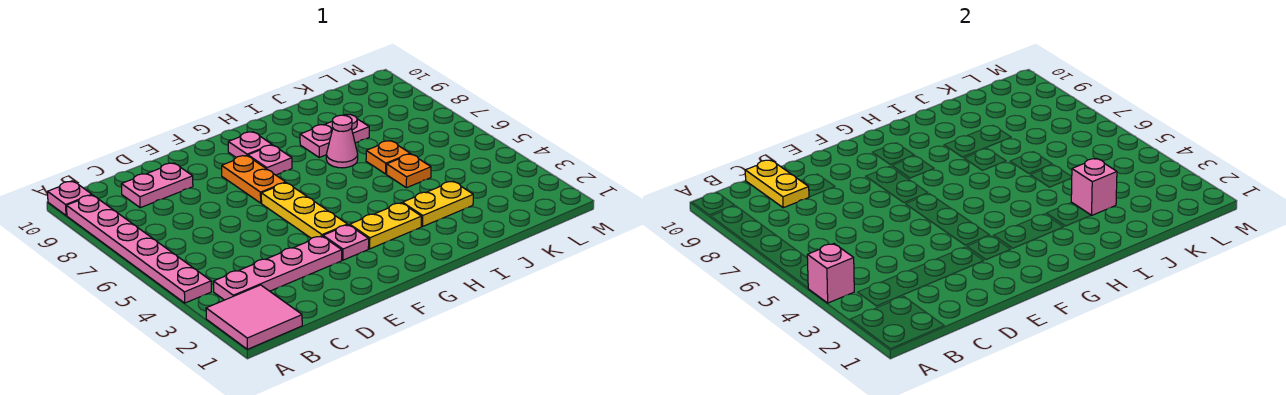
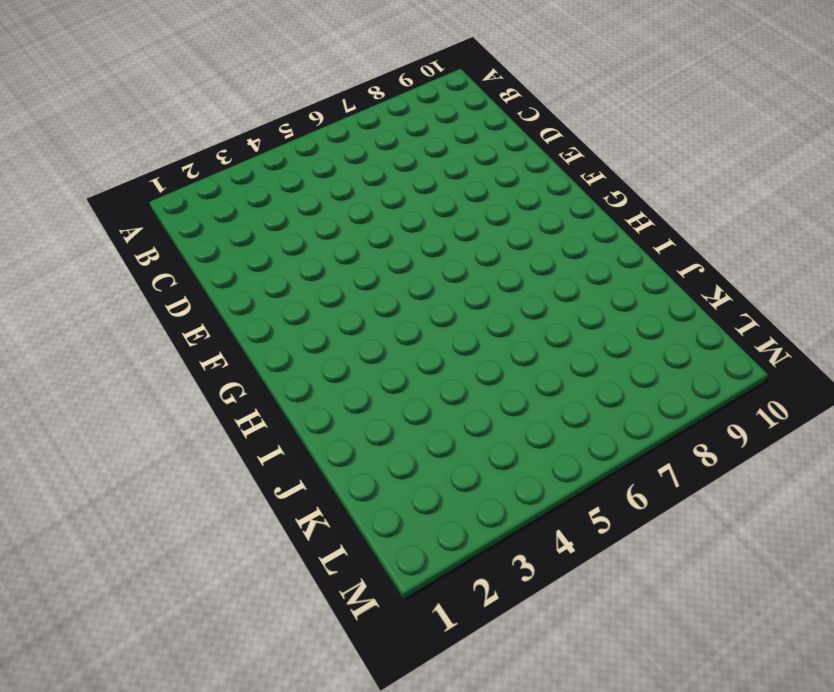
none -> pink 2x2 tile [206,285,302,349]
none -> pink 1x6 plate [67,195,211,303]
none -> pink 1x1 plate [48,181,92,215]

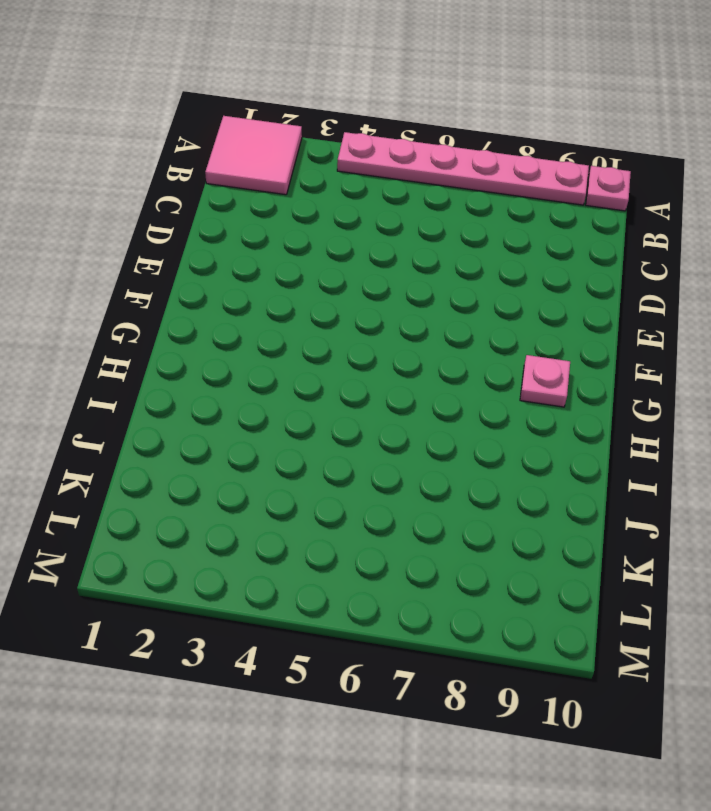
none -> pink 1x4 plate [213,236,342,300]
none -> pink 1x2 plate [121,163,193,208]
none -> pink 1x1 plate [323,225,369,260]

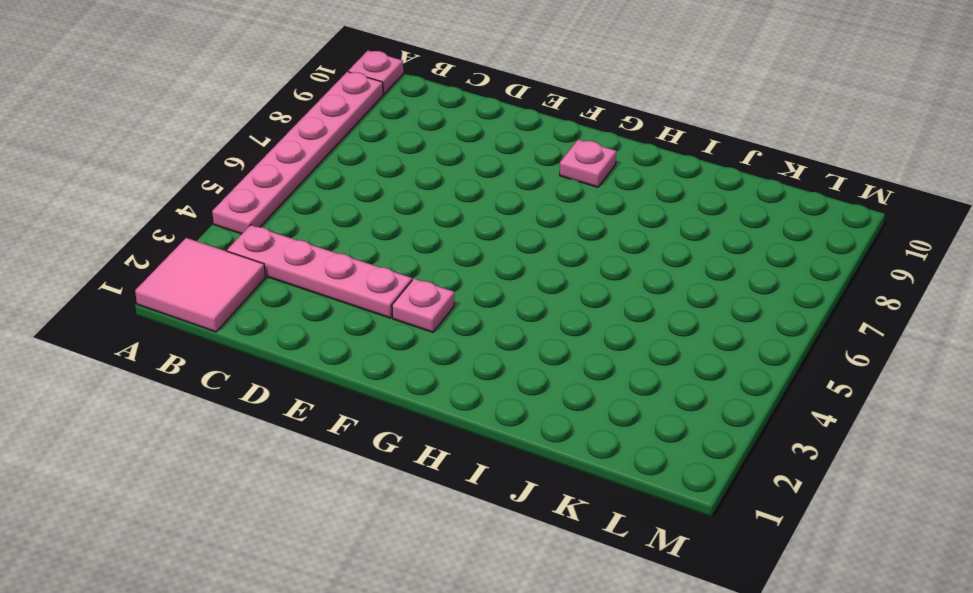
none -> pink 1x2 plate [121,163,193,208]
none -> yellow 1x3 plate [261,183,347,238]
none -> orange 1x2 plate [222,155,286,203]

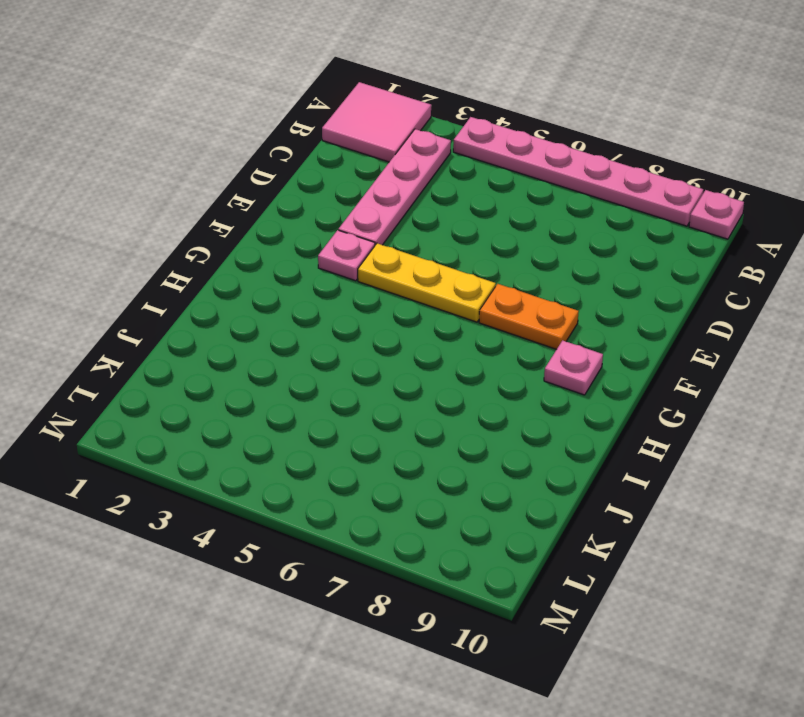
none -> pink 1x2 plate [121,163,193,208]
none -> yellow 1x2 plate [350,203,421,249]
none -> pink 1x1 plate [248,145,292,175]

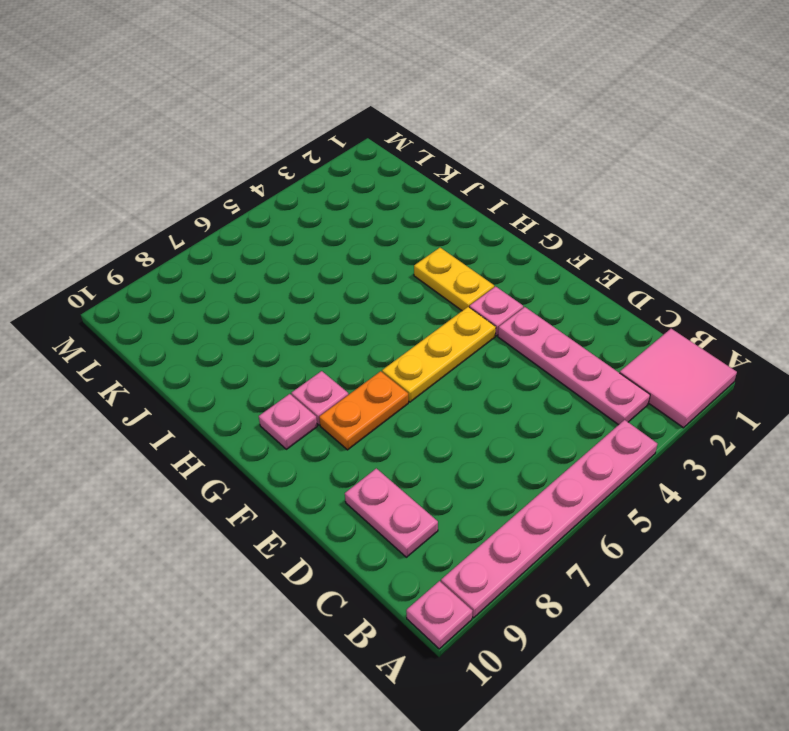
none -> yellow 1x2 plate [403,181,473,226]
none -> pink 1x1 cone [326,115,358,168]
none -> pink 1x2 plate [300,114,369,157]

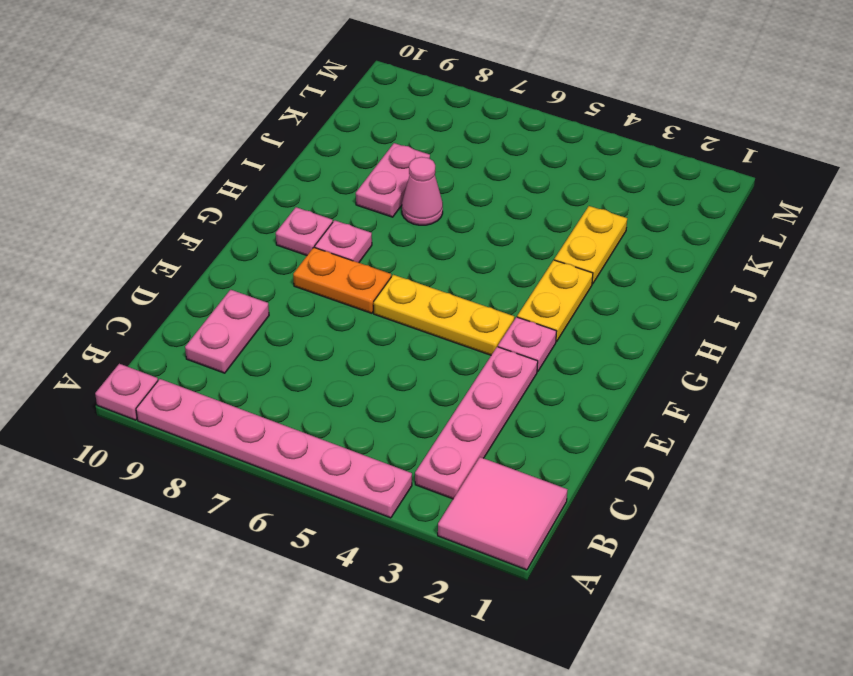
none -> orange 1x1 plate [387,154,431,188]
none -> orange 1x1 plate [366,141,410,174]
none -> pink 1x1 brick [807,244,854,303]

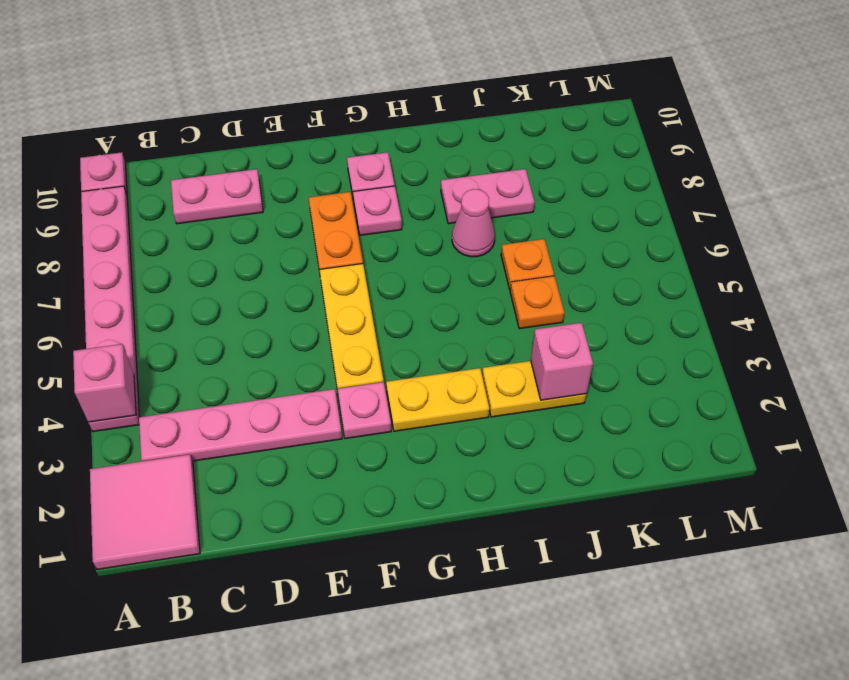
none -> yellow 1x2 plate [745,160,809,208]

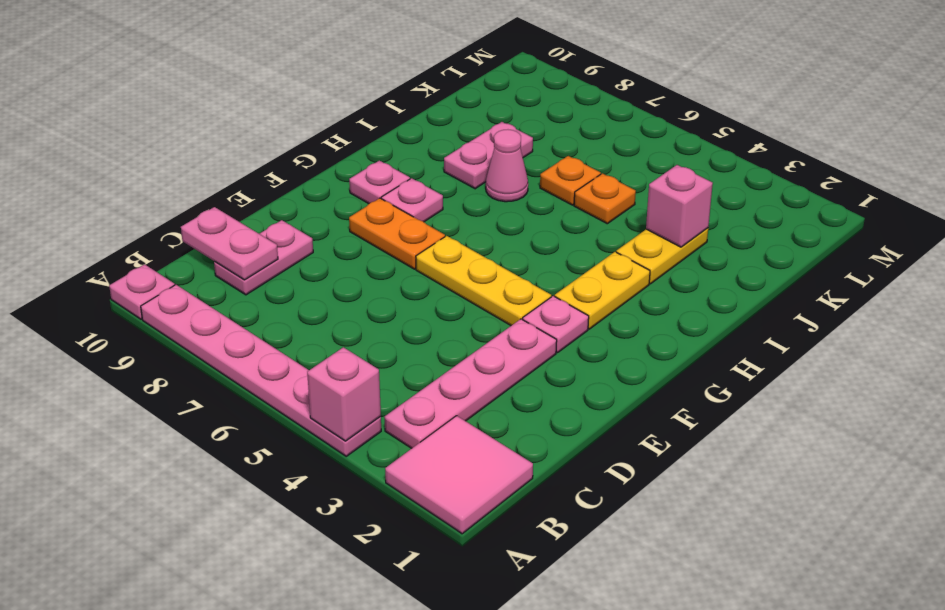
pink 1x2 plate [181,207,278,280] -> yellow 1x2 plate [745,160,809,208]

